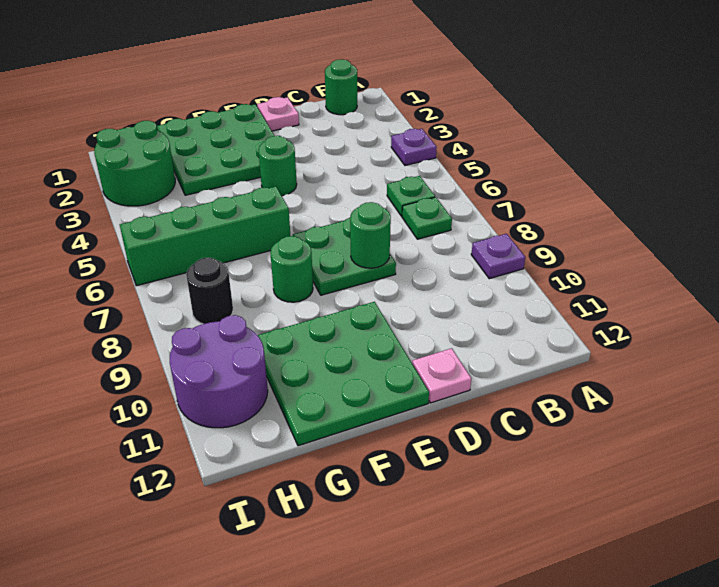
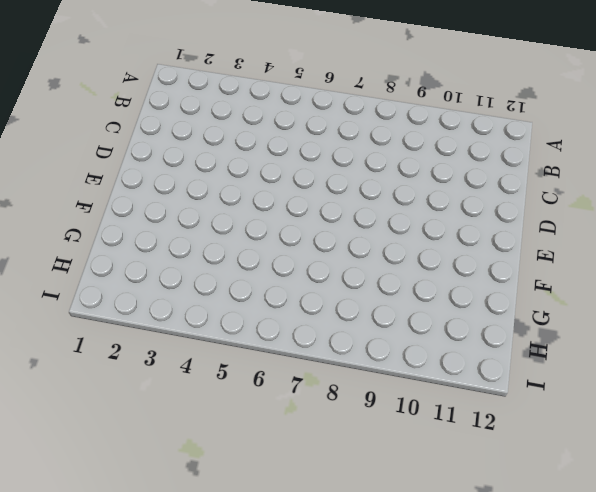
none -> purple 1x1 plate [391,129,437,165]
none -> purple 1x1 plate [471,234,525,279]
none -> green 1x1 round brick [325,59,357,115]

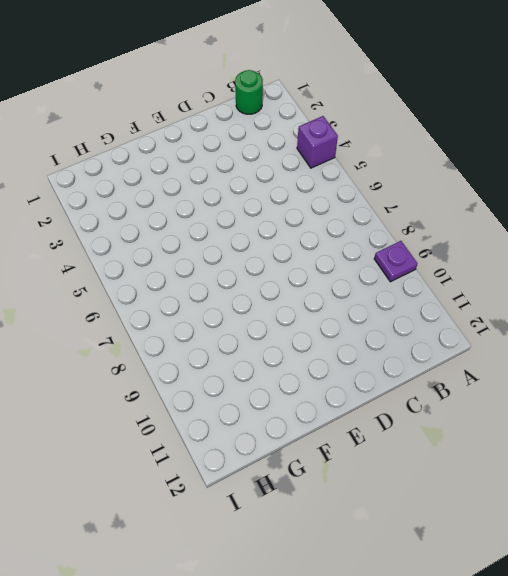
purple 1x1 brick [297,116,338,168] -> purple 1x1 plate [391,129,437,165]
none -> green 1x1 plate [387,176,435,216]
none -> green 1x1 plate [402,197,452,239]
none -> pink 1x1 plate [257,97,299,131]

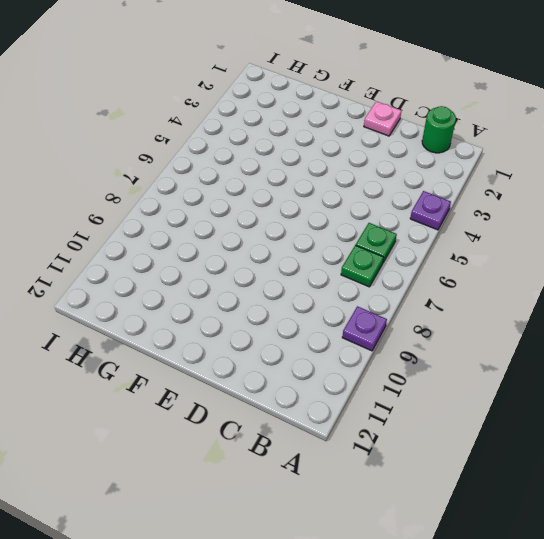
none -> green 2x2 plate [293,218,396,295]
none -> pink 1x1 plate [412,348,471,403]
none -> green 3x3 plate [157,104,274,195]

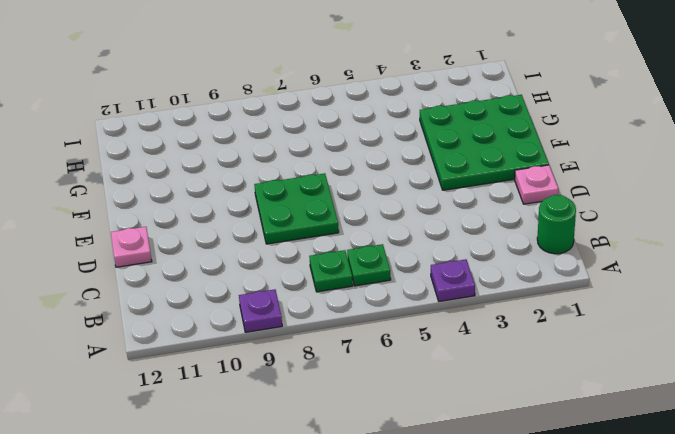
none -> green 1x1 round brick [258,136,297,196]
none -> green 3x3 plate [257,302,429,446]
none -> green 1x4 brick [120,186,290,286]

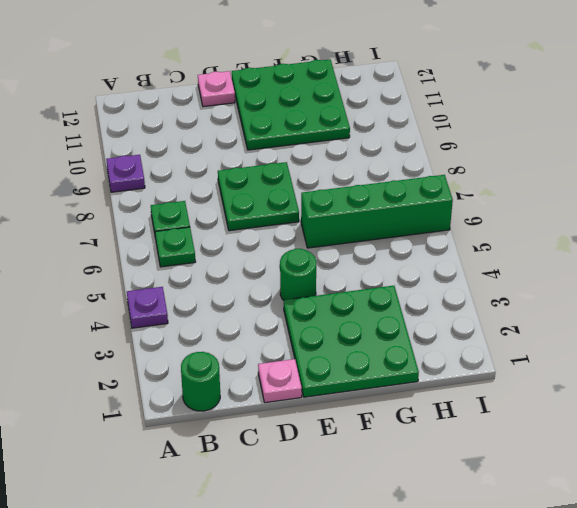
none -> green 1x1 round brick [270,236,313,302]
none -> green 2x2 round brick [94,121,175,206]
none -> black 1x1 round brick [186,258,233,324]

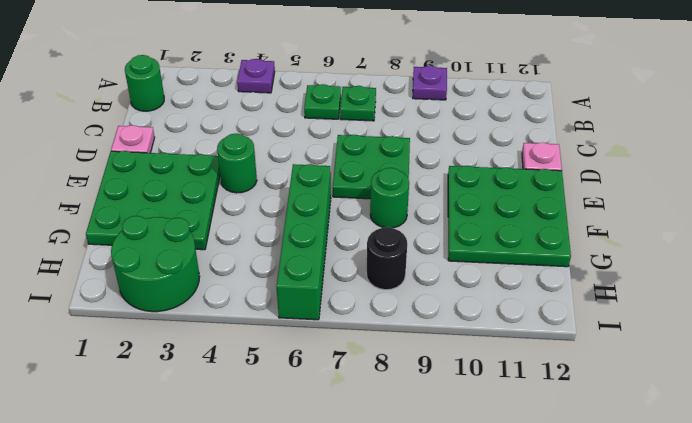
none -> purple 2x2 round brick [170,315,268,428]
none -> green 1x1 round brick [350,202,391,268]

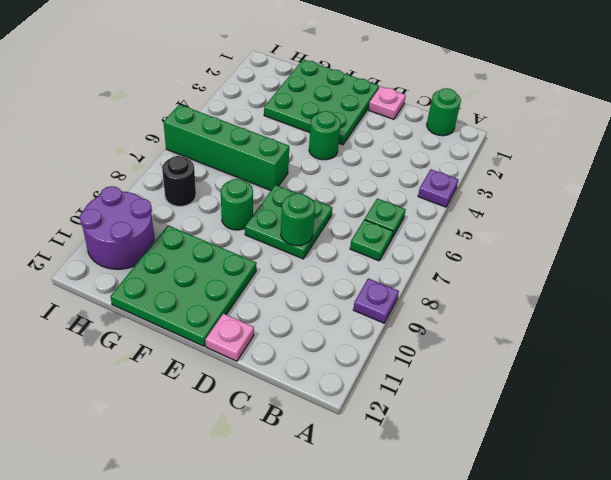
none -> green 2x2 round brick [94,121,175,206]

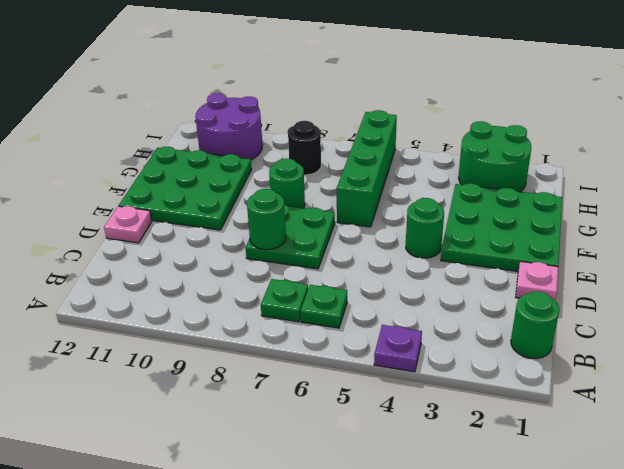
none -> purple 1x1 plate [471,234,525,279]

